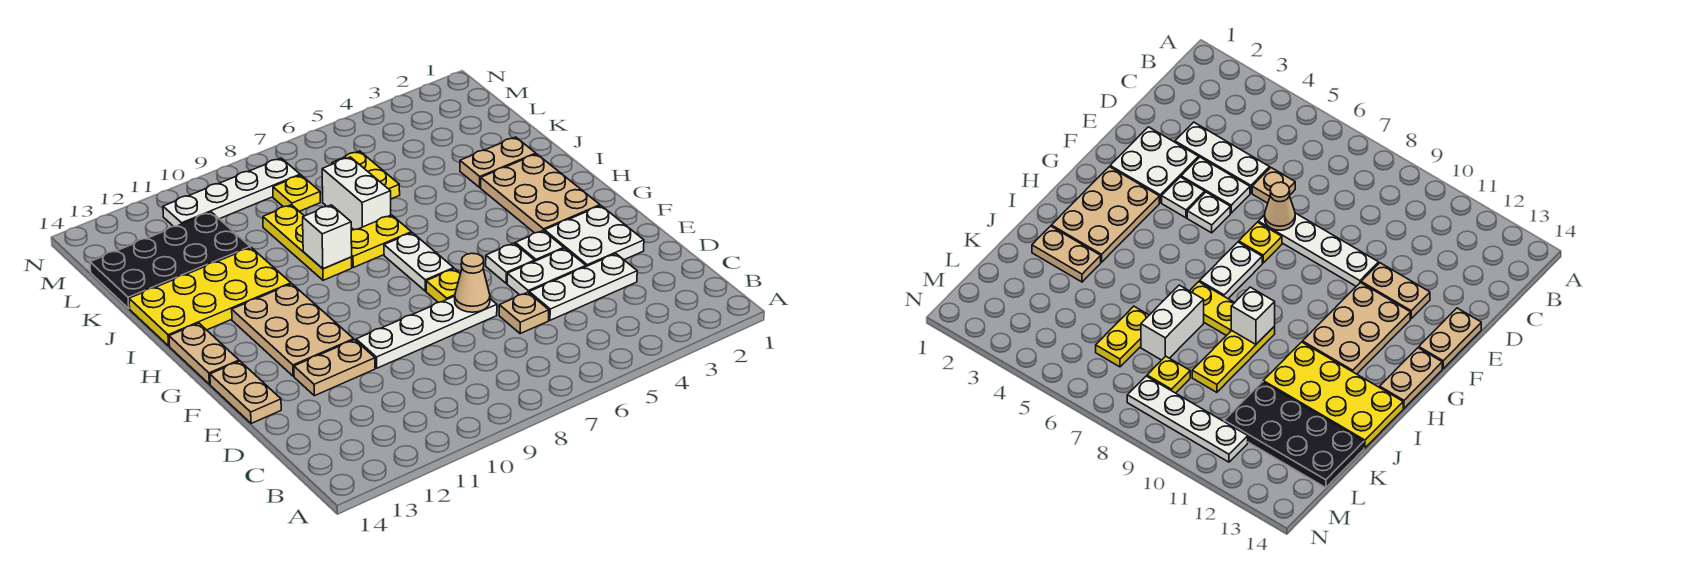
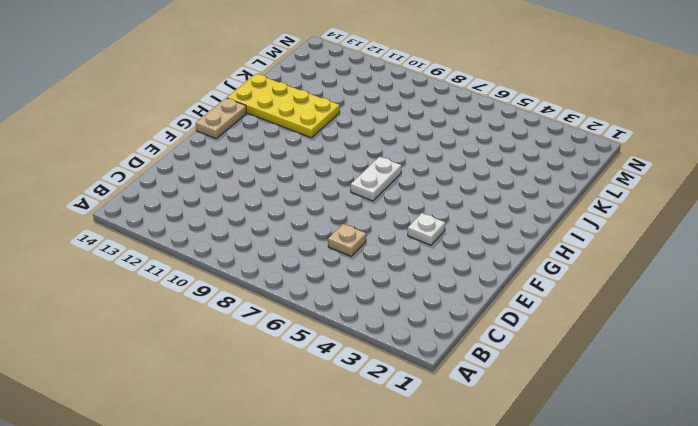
none -> white 1x3 plate [529,254,637,320]
none -> white 2x2 plate [545,206,644,266]
none -> white 1x2 plate [507,248,586,295]

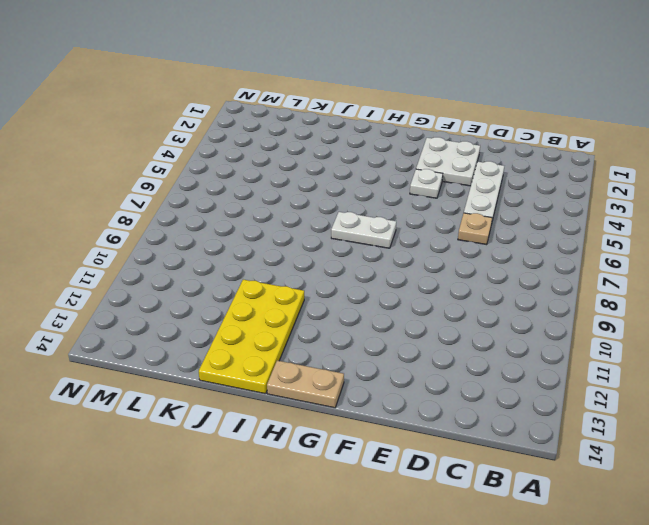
none -> white 1x2 plate [507,248,586,295]
none -> white 1x4 plate [356,296,497,368]
none -> tan 1x2 plate [294,340,375,396]

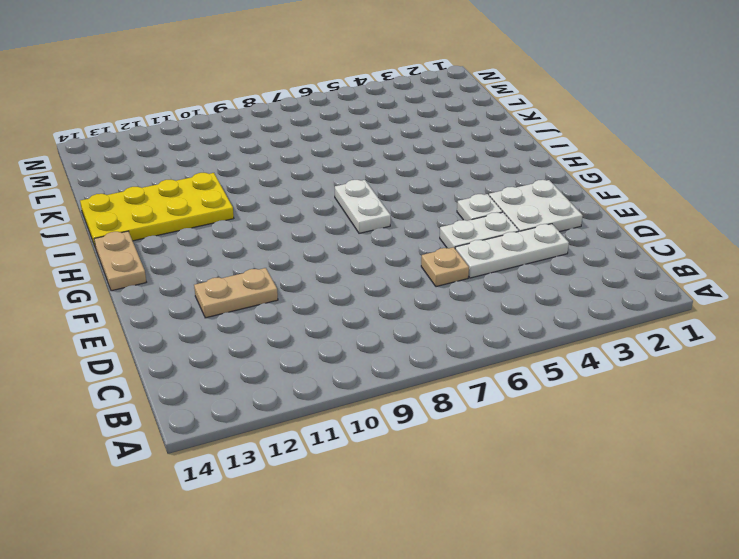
none -> white 1x4 plate [356,296,497,368]
none -> tan 1x2 plate [210,361,281,424]
none -> white 1x1 plate [486,243,535,283]

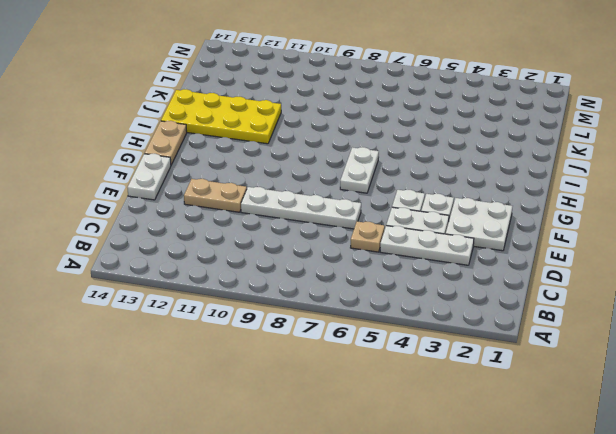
white 1x2 plate [127,154,171,200] -> tan 1x2 plate [210,361,281,424]
none -> yellow 1x1 plate [426,269,461,302]
none -> tan 2x3 plate [232,284,354,376]
none -> tan 2x3 plate [481,154,600,233]

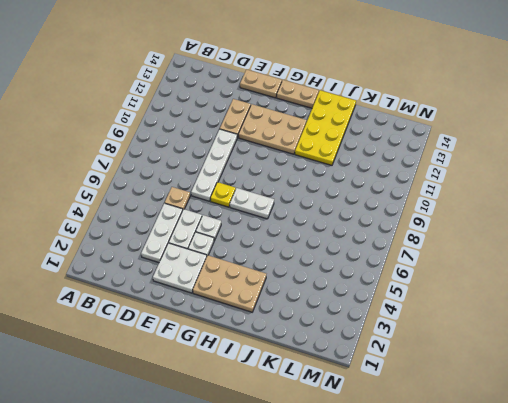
none -> yellow 1x2 plate [351,215,411,267]
none -> yellow 1x3 plate [263,205,352,280]
none -> tan 1x2 plate [460,137,536,187]

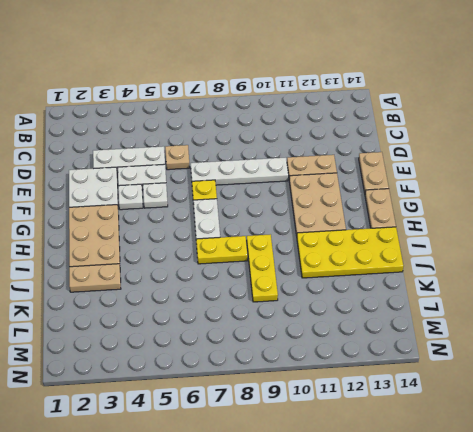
none -> white 1x2 brick [322,157,391,230]
none -> yellow 1x2 plate [332,151,400,199]
none -> black 2x4 plate [90,212,250,308]

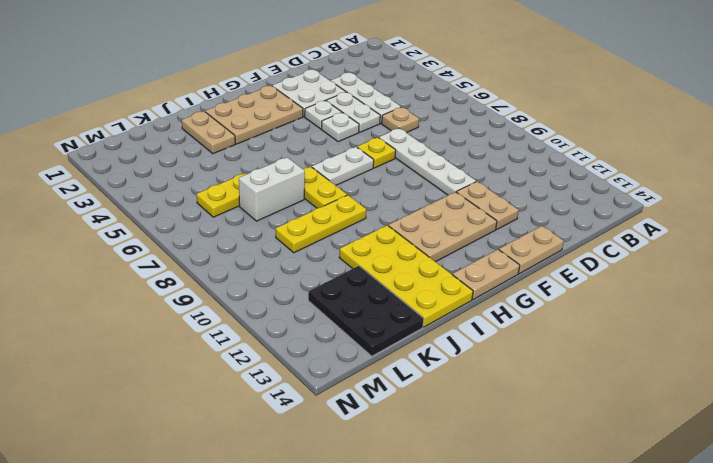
black 2x3 plate [308,266,424,356] -> black 2x4 plate [90,212,250,308]
none -> yellow 1x1 plate [273,175,320,211]
none -> white 1x4 plate [163,158,300,226]
none -> tan 1x1 cone [455,253,490,312]

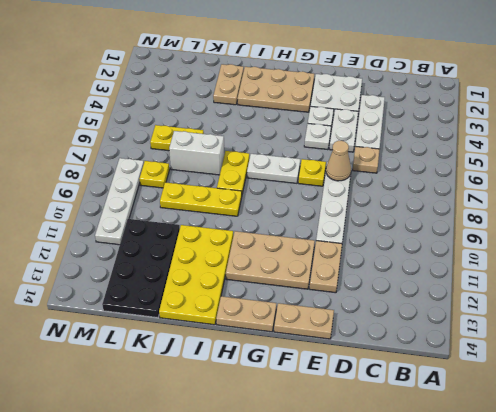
none -> white 1x1 brick [303,205,352,269]

